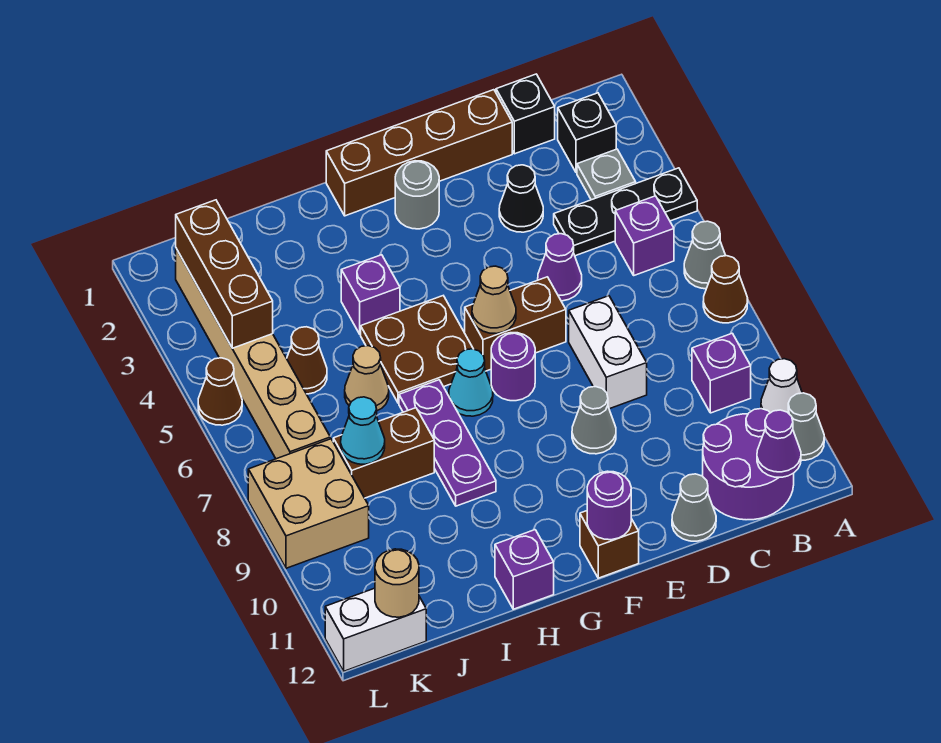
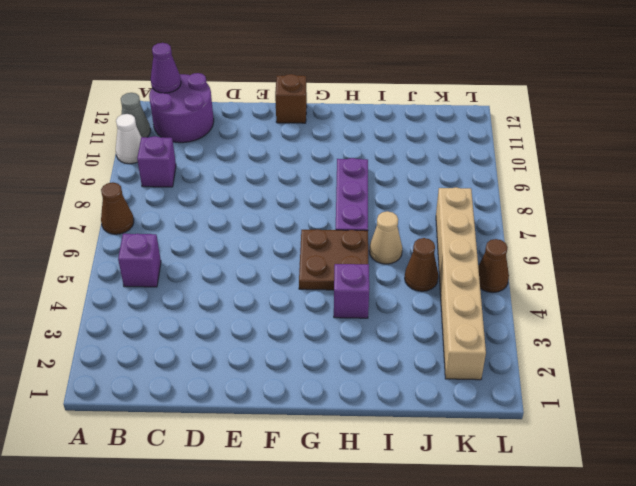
none -> black 1x3 plate [554,168,697,256]
none -> grey 1x1 cone [684,221,726,289]
none -> black 1x1 brick [558,93,616,173]
none -> grey 1x1 plate [577,149,636,200]

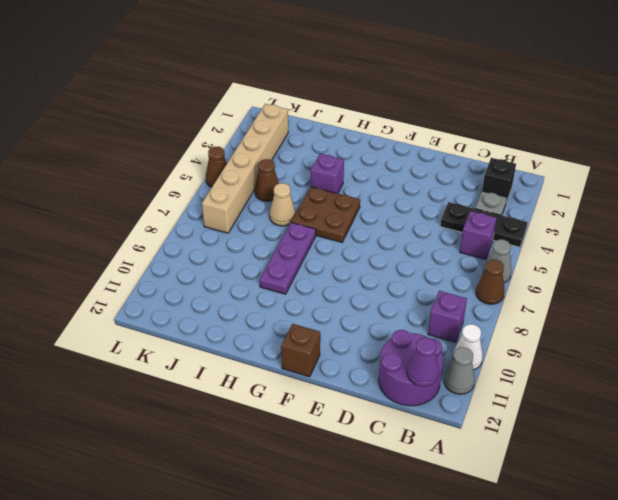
none -> black 1x1 brick [496,74,555,154]
none -> brown 1x4 brick [326,90,512,216]
none -> black 1x1 cone [499,165,543,232]
none -> purple 1x1 cone [538,234,582,301]

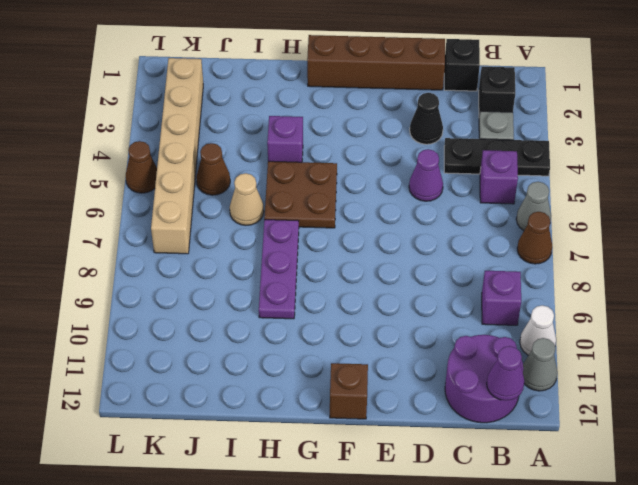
none -> white 1x2 brick [569,296,647,409]
none -> grey 1x1 cone [672,474,716,541]
none -> brown 1x2 brick [465,277,566,371]
none -> grey 1x1 cone [572,387,616,454]

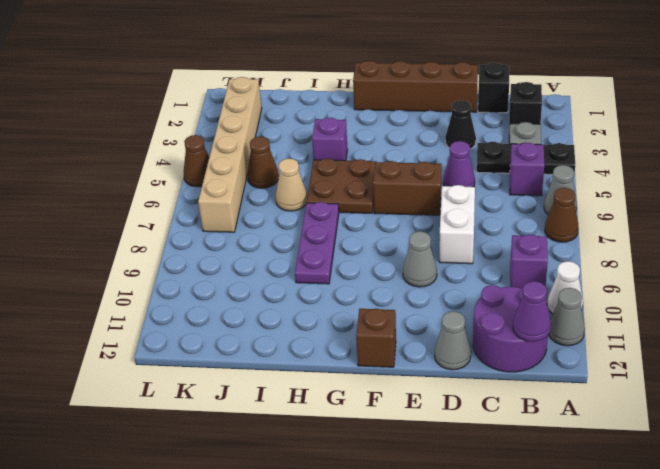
none -> grey 1x1 round brick [395,161,439,229]
none -> purple 1x1 round brick [491,333,535,401]
none -> cyan 1x1 cone [449,349,493,416]
none -> purple 1x1 brick [495,530,554,609]

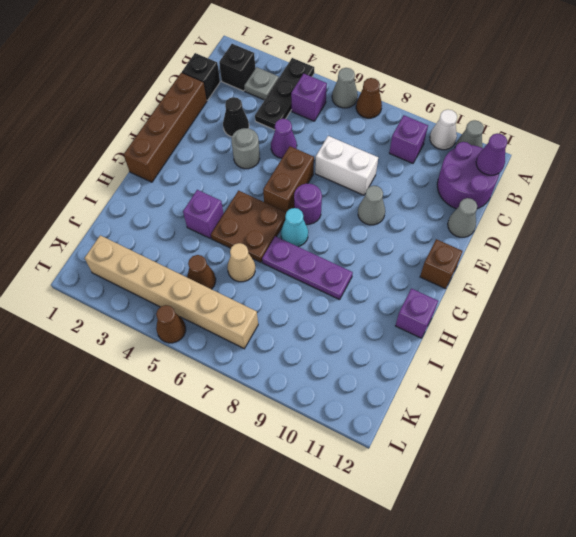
grey 1x1 round brick [232,128,260,169] -> grey 1x1 round brick moved to [395,161,439,229]
none -> brown 1x2 brick [333,408,434,498]
none -> tan 2x2 brick [248,439,369,568]
none -> white 1x2 brick [325,588,426,671]
none -> tan 1x1 cone [472,266,516,334]

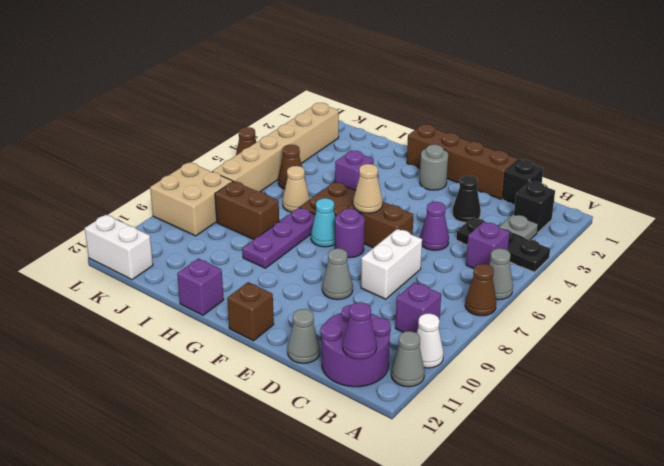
none -> purple 1x1 round brick [587,471,631,540]
none -> cyan 1x1 cone [341,397,385,464]
none -> brown 1x3 brick [176,200,273,348]
none -> tan 1x1 round brick [375,549,419,617]

